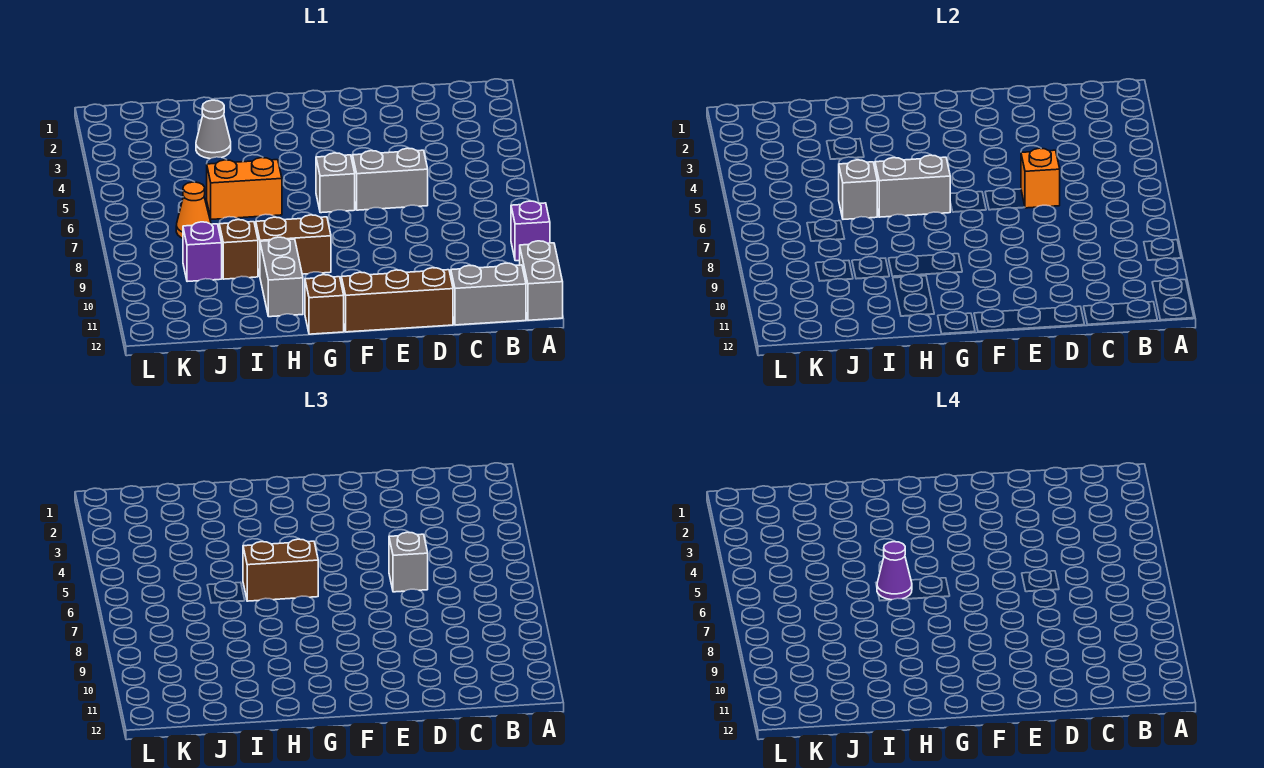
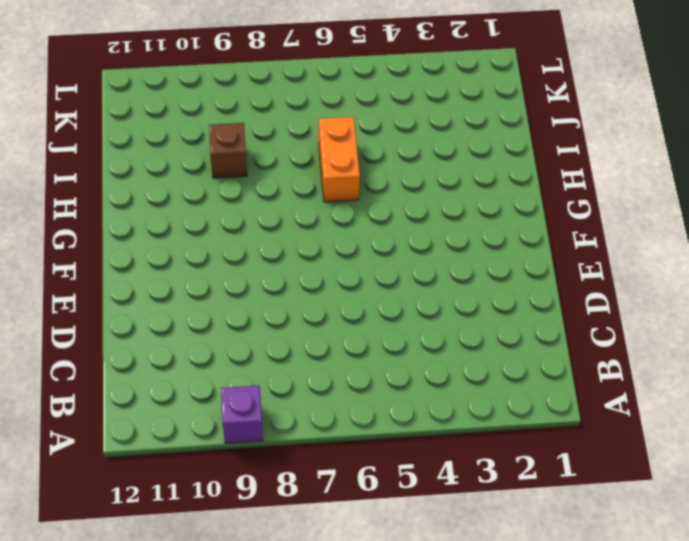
none -> grey 1x2 brick [520,241,563,320]
none -> grey 1x2 brick [451,263,526,325]
none -> grey 1x2 brick [353,148,428,210]

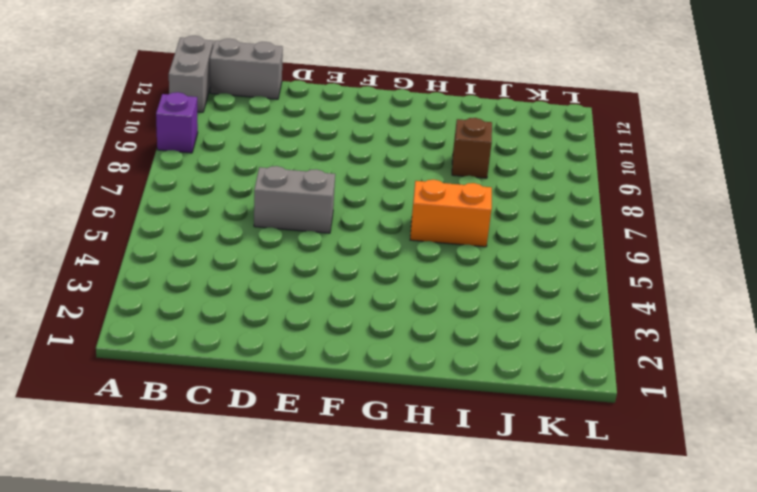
none -> brown 1x3 brick [341,268,453,332]
none -> grey 1x1 brick [316,153,355,213]
none -> brown 1x2 brick [256,215,331,275]

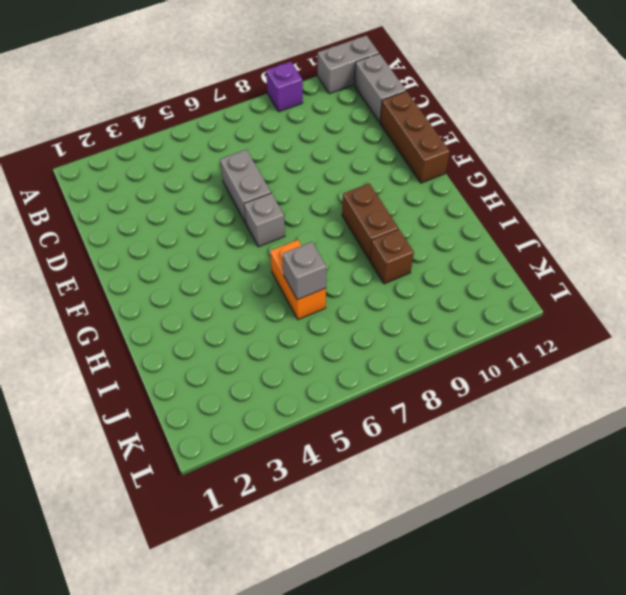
none -> brown 1x1 brick [305,275,344,334]
none -> grey 1x2 brick [260,237,303,317]
none -> grey 1x1 cone [196,100,231,159]

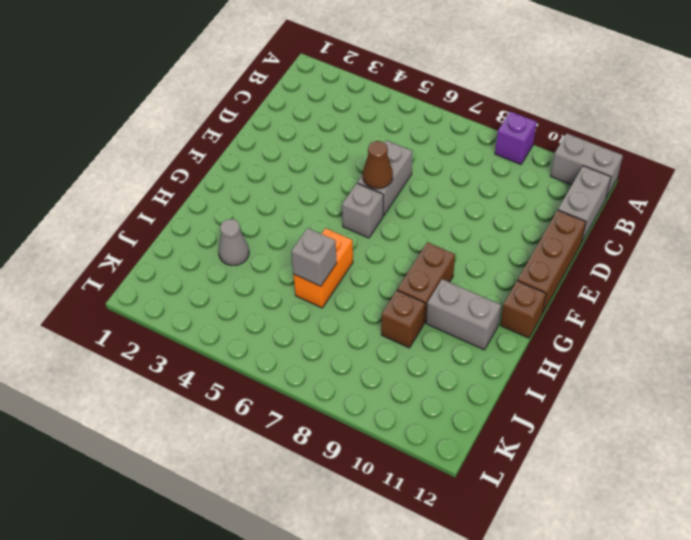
brown 1x1 cone [363,141,393,189] -> none
none -> orange 1x1 cone [176,182,211,238]
none -> purple 1x1 brick [183,222,222,282]
none -> orange 1x1 brick [1021,148,1060,208]

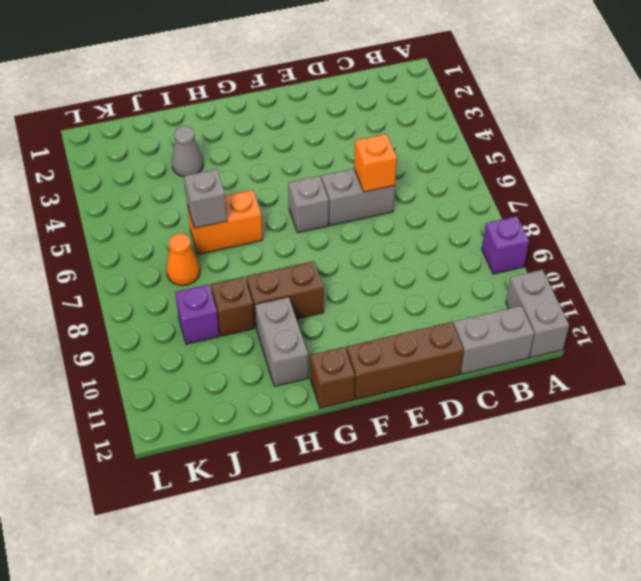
none -> grey 1x2 brick [875,155,950,217]
none -> grey 1x1 brick [389,532,428,592]
none -> brown 1x2 brick [243,539,318,601]

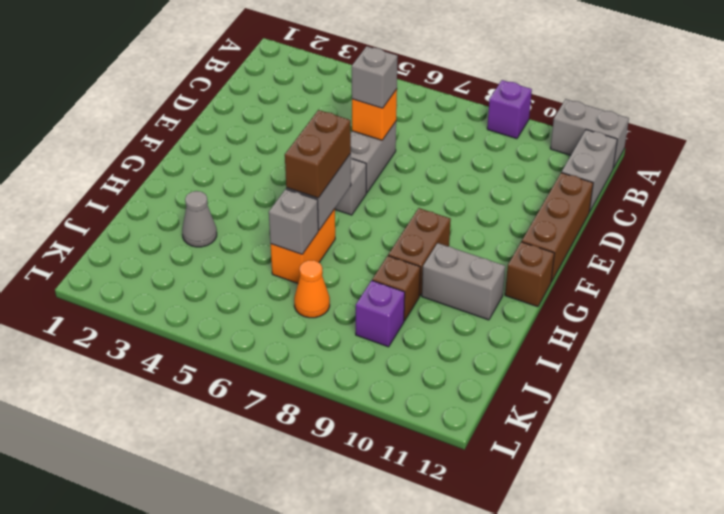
none -> purple 1x1 cone [877,542,912,600]

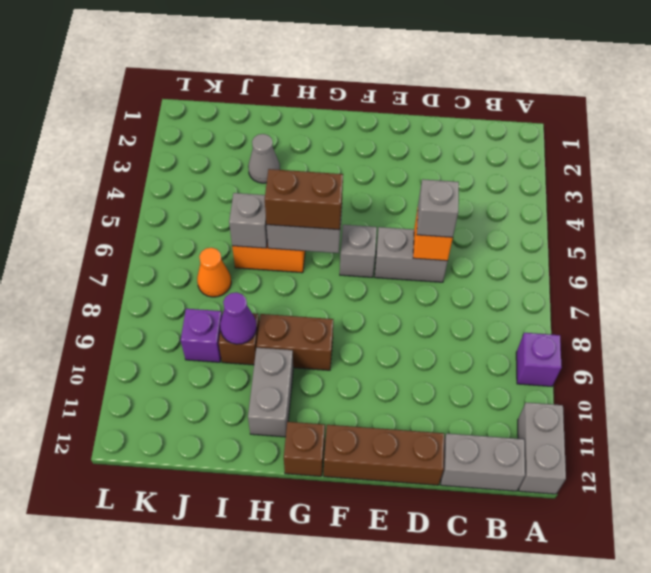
purple 1x1 cone [220,292,257,344] -> purple 1x1 cone moved to [877,542,912,600]

